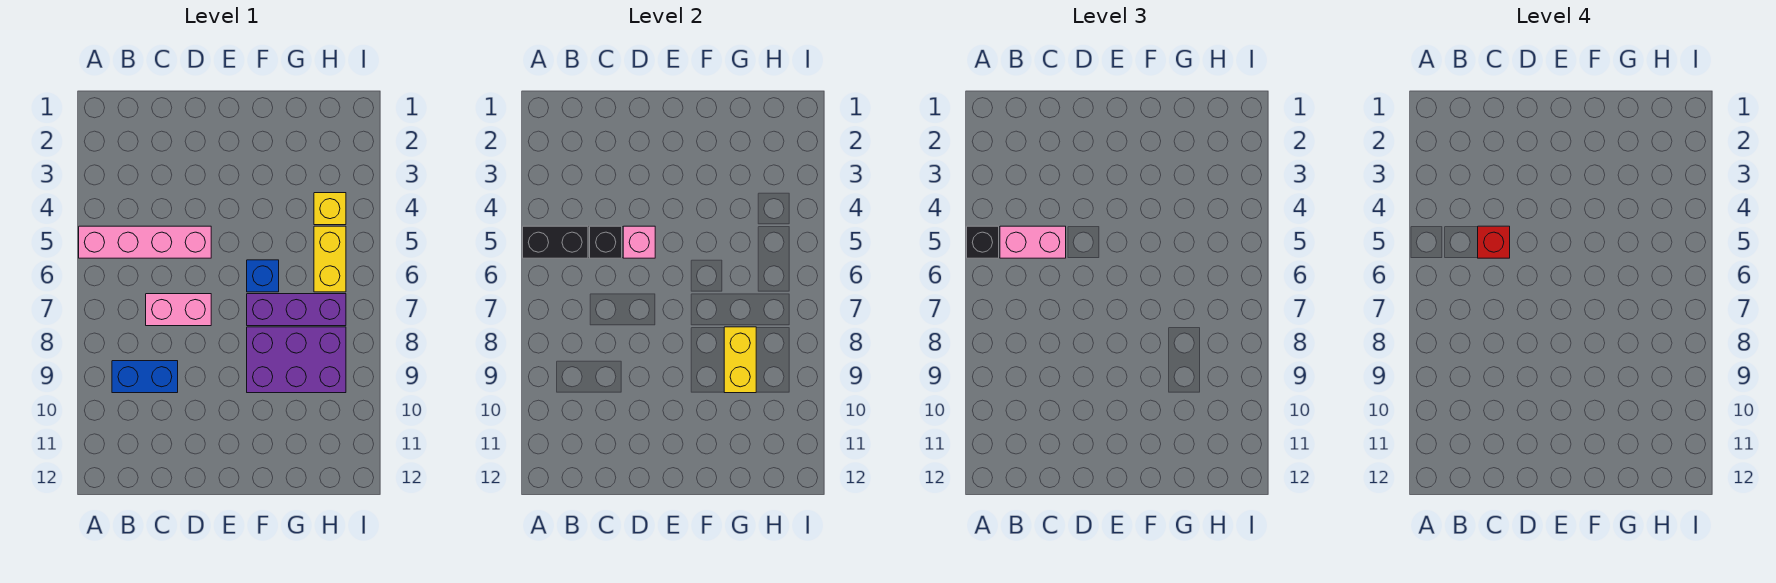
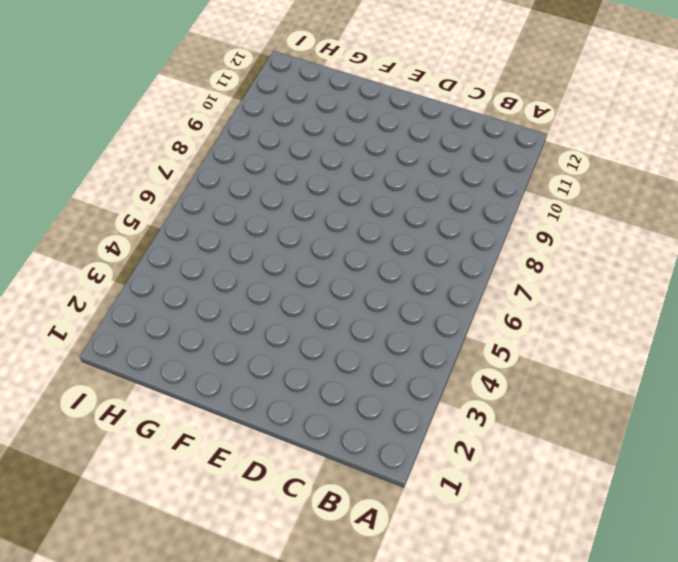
none -> pink 1x4 brick [79,226,211,258]
none -> blue 1x2 brick [112,361,178,393]
none -> pink 1x2 brick [146,294,211,326]

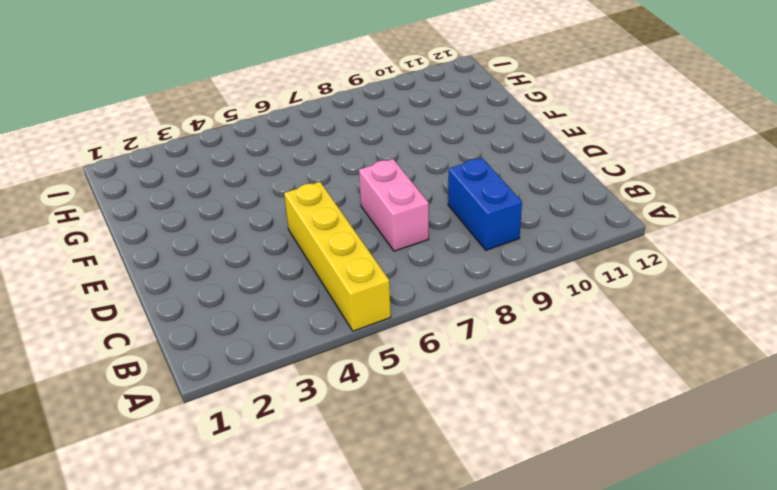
yellow 1x4 brick [284,182,391,331] -> pink 1x4 brick [79,226,211,258]
none -> blue 1x1 brick [247,260,279,292]
none -> purple 1x3 brick [247,294,346,326]
none -> purple 2x3 brick [247,327,346,393]

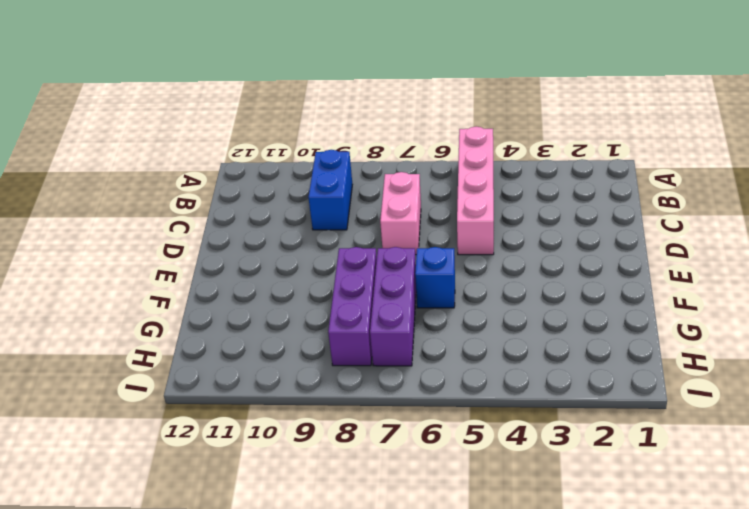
purple 1x3 brick [328,247,377,366] -> purple 2x3 brick [247,327,346,393]
none -> yellow 1x1 brick [314,193,346,225]
none -> yellow 1x2 brick [314,226,346,292]
none -> black 1x2 brick [523,226,588,258]

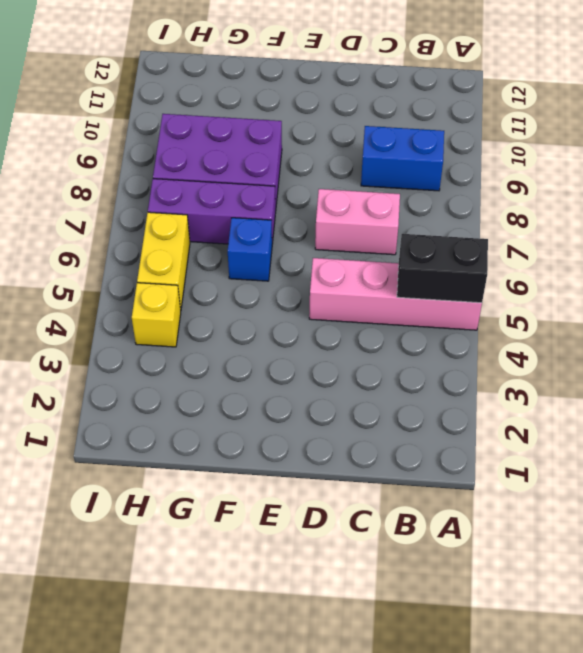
none -> black 1x1 brick [590,226,622,258]
none -> pink 1x1 brick [623,226,655,258]
none -> yellow 1x2 brick [724,327,756,393]

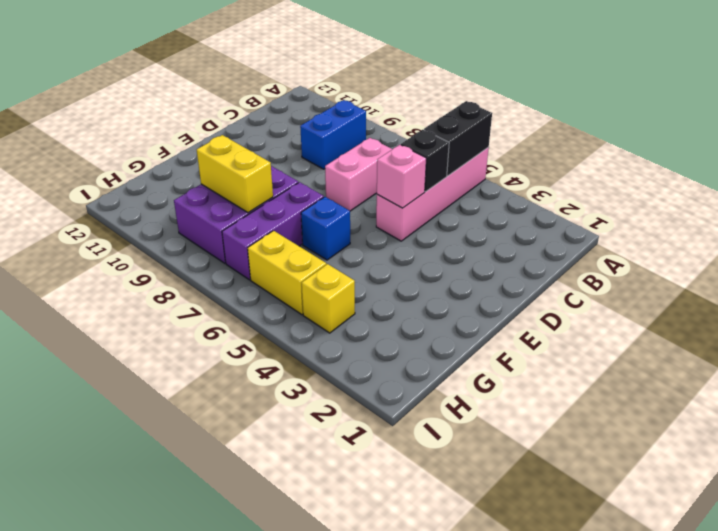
none -> black 1x1 brick [967,226,999,258]
none -> pink 1x2 brick [1000,226,1066,258]
none -> red 1x1 brick [1478,226,1510,258]

